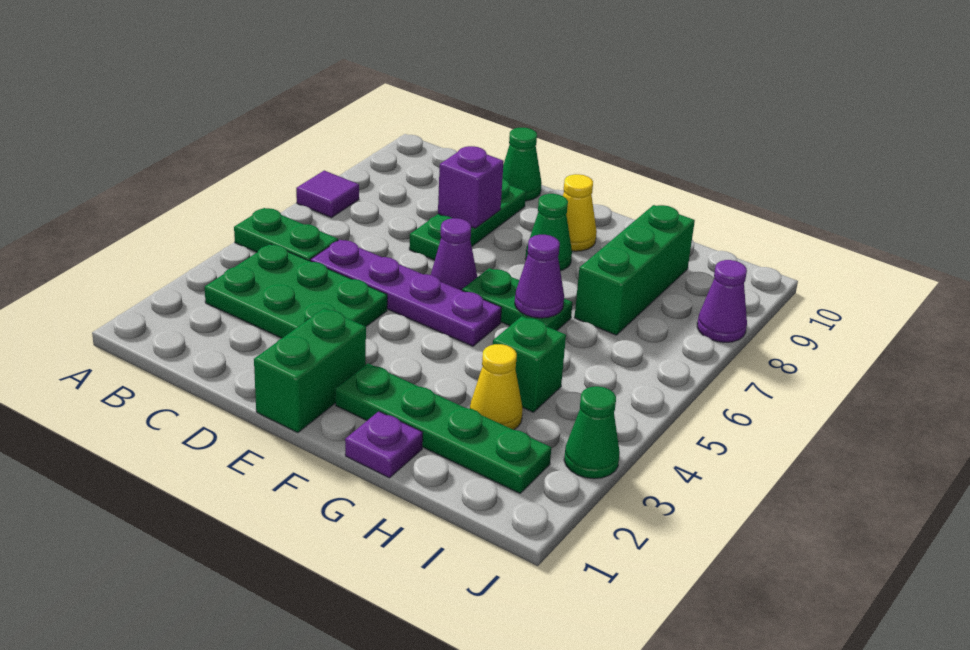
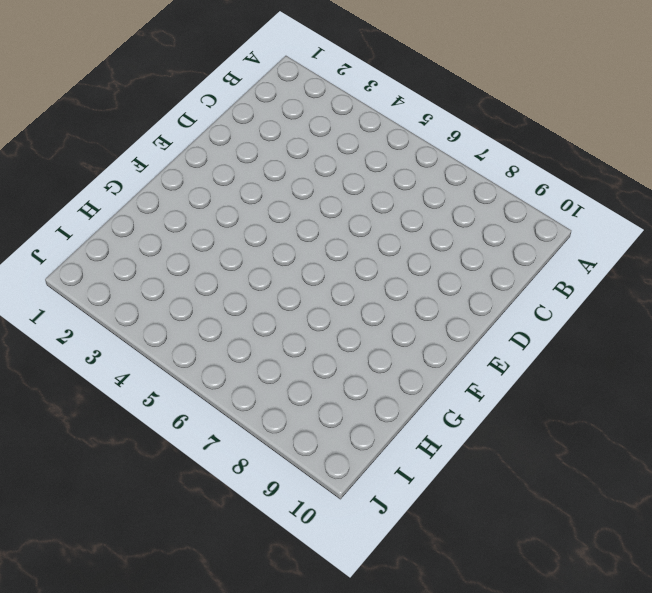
none -> green 1x2 plate [234,208,338,261]
none -> purple 1x1 tile [296,171,359,218]
none -> green 2x3 plate [205,244,387,338]

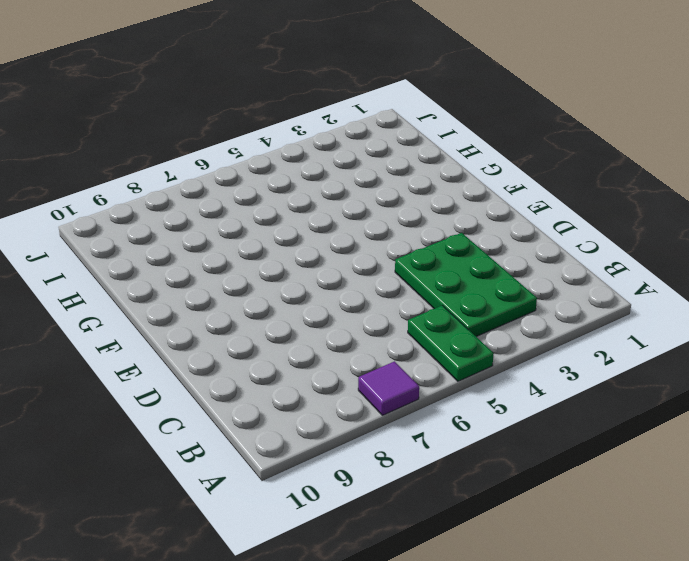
none -> purple 1x4 plate [310,240,502,346]
none -> green 1x3 plate [409,179,526,260]
none -> green 1x1 cone [503,128,542,201]

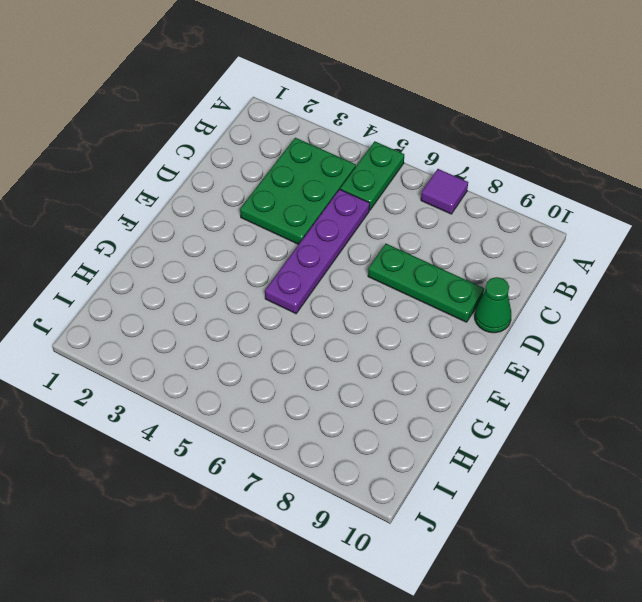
none -> green 1x2 brick [254,308,366,433]
none -> purple 1x1 cone [431,218,477,290]
none -> green 1x4 plate [335,363,551,493]

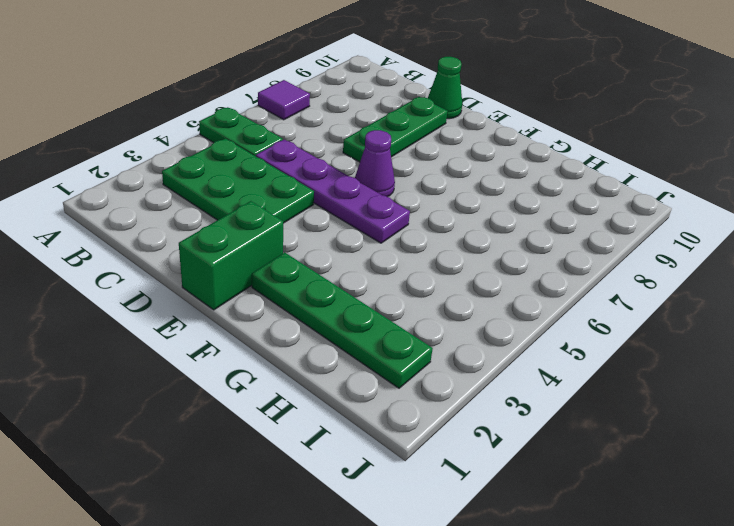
none -> green 1x2 plate [462,268,573,331]
none -> green 1x1 cone [525,194,572,271]
none -> yellow 1x1 cone [563,174,597,251]

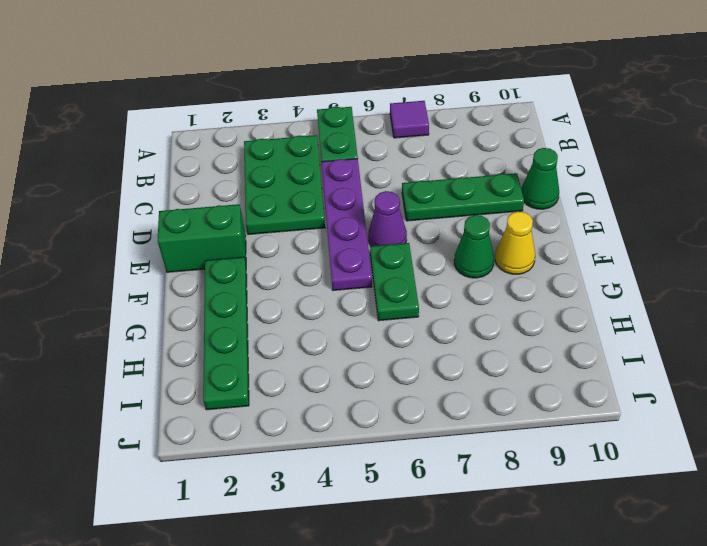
none -> purple 1x1 plate [345,411,423,478]
none -> yellow 1x1 cone [470,344,523,430]
none -> green 1x1 brick [493,316,566,412]

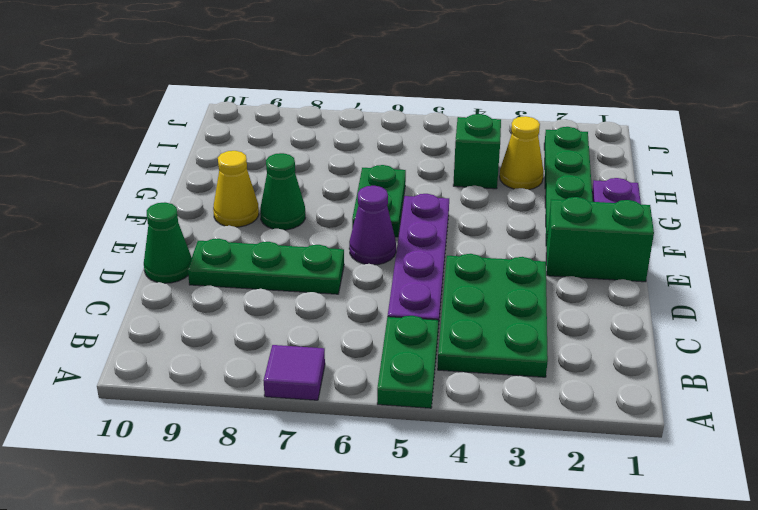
none -> green 1x3 brick [574,205,695,335]
none -> green 1x1 cone [564,386,620,479]
none -> purple 1x1 cone [697,260,747,342]

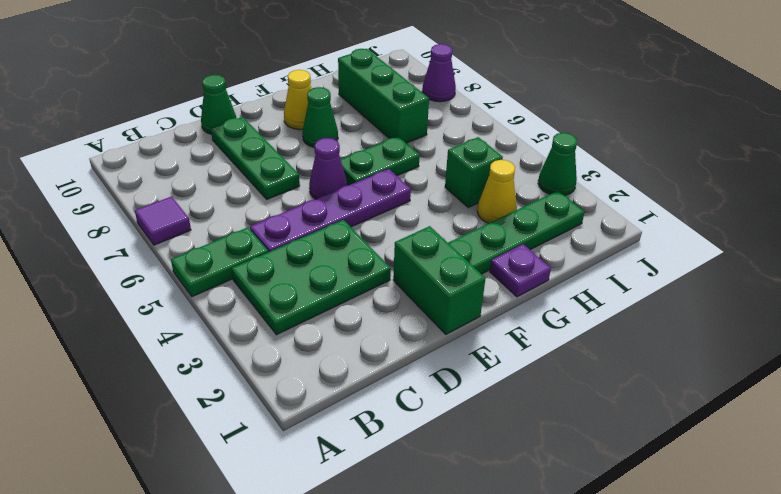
none -> purple 1x1 brick [438,146,504,228]
none -> purple 1x1 cone [515,235,564,318]

